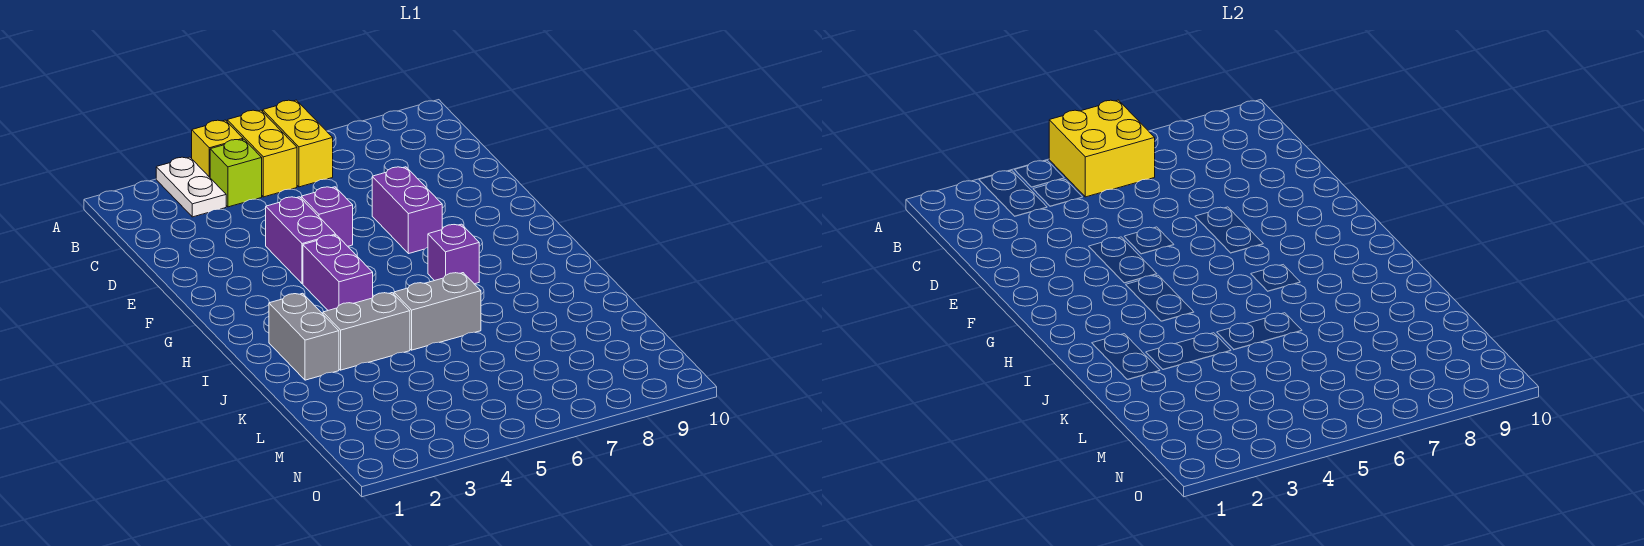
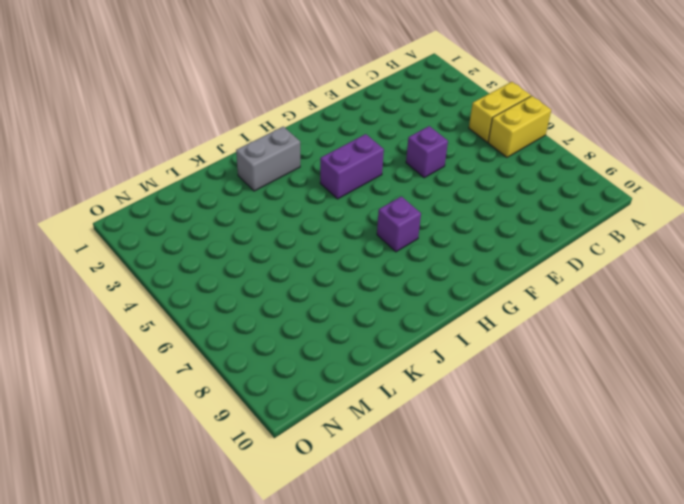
none -> white 1x2 plate [156,157,226,217]
none -> yellow 1x1 brick [192,120,243,177]
none -> lime 1x1 brick [210,139,262,207]

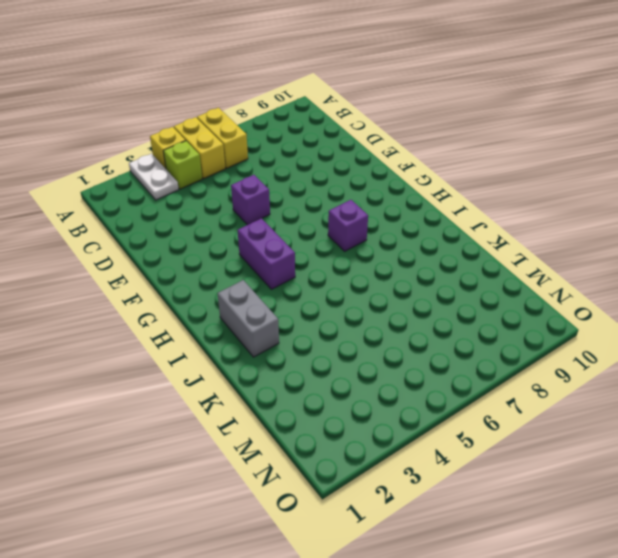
none -> purple 1x2 brick [266,197,336,284]
none -> purple 1x2 brick [372,167,442,254]
none -> grey 1x2 brick [323,293,410,370]

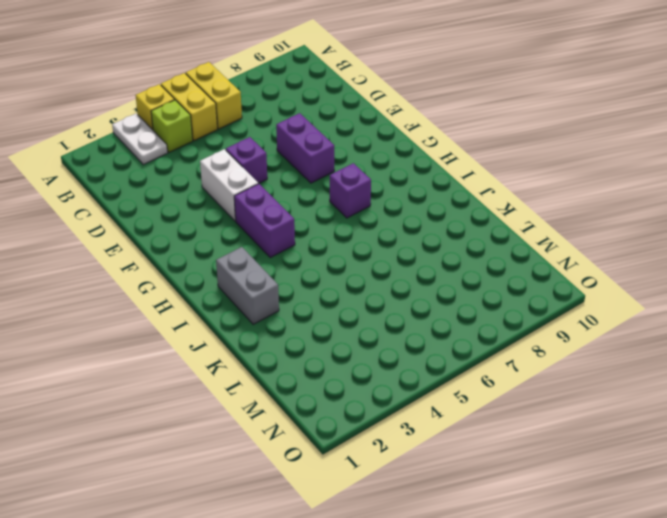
white 1x2 brick [200,149,258,221] -> purple 1x2 brick [266,197,336,284]
none -> grey 1x2 brick [323,293,410,370]
none -> grey 1x2 brick [394,273,481,350]
none -> yellow 2x2 brick [1049,100,1155,197]

